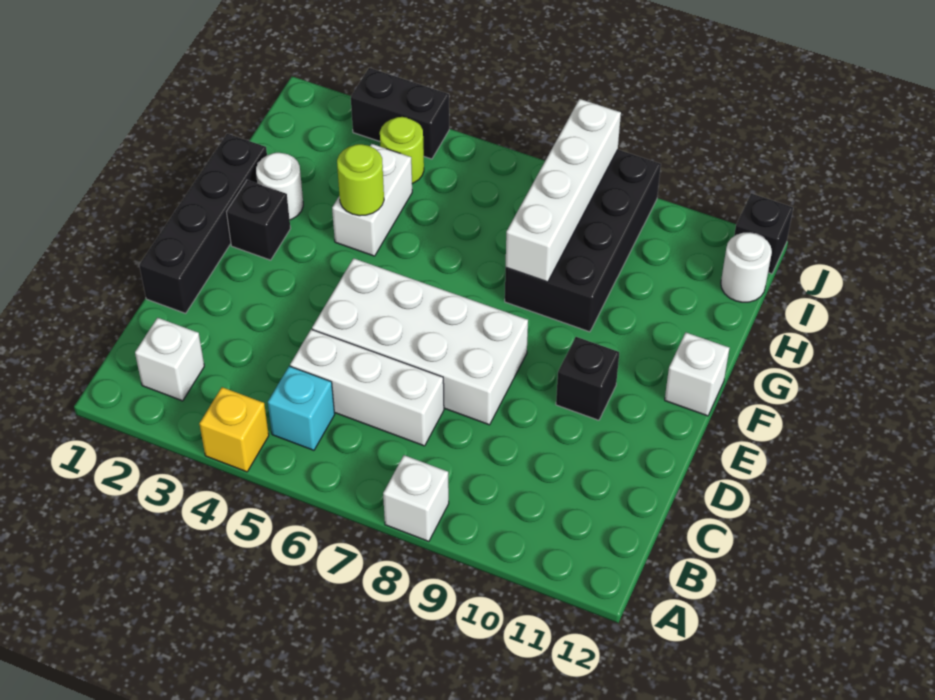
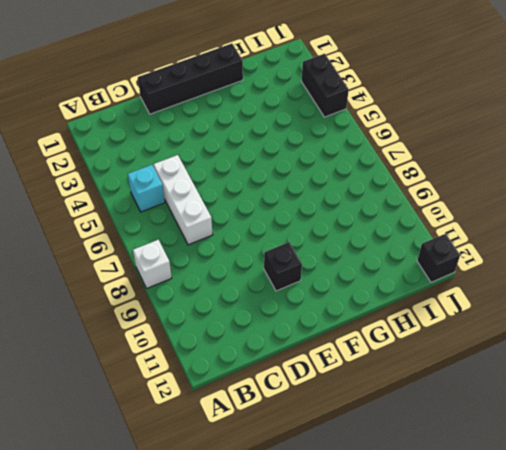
none -> yellow 1x1 brick [199,387,269,472]
none -> white 1x1 brick [135,318,204,401]
none -> white 2x4 brick [312,258,528,425]

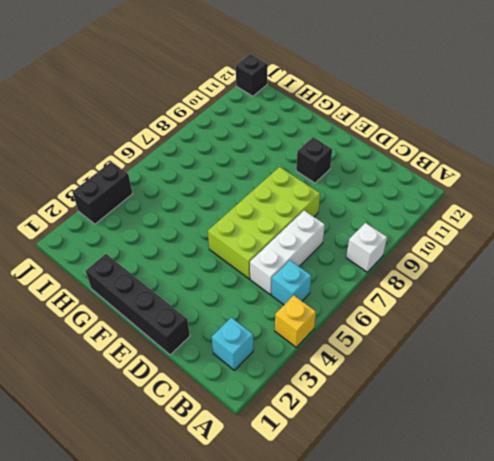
cyan 1x1 brick [212,318,253,370] -> white 1x1 brick [135,318,204,401]
lime 2x4 brick [208,167,320,279] -> white 2x4 brick [312,258,528,425]
none -> black 1x1 brick [227,180,290,260]
none -> white 1x1 brick [665,333,729,416]
none -> white 1x1 round brick [256,153,303,220]

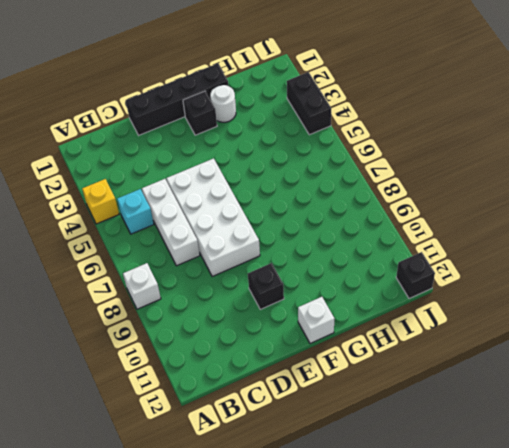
none -> white 1x1 brick [135,318,204,401]
none -> white 1x2 brick [332,144,412,256]
none -> black 2x4 brick [505,150,661,332]

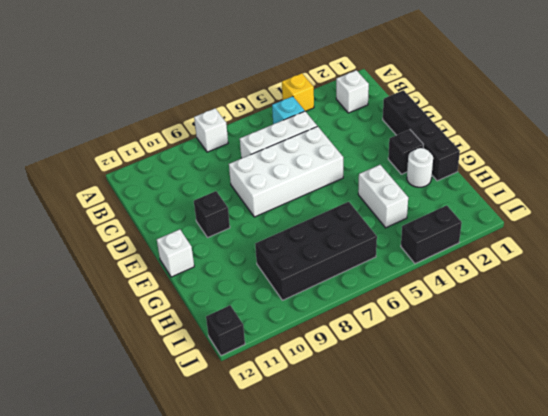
black 2x4 brick [255,202,377,300] -> black 2x4 brick turned to [505,150,661,332]
none -> lime 1x1 round brick [380,117,424,184]
none -> white 1x1 round brick [721,233,772,302]
none -> lime 1x1 round brick [337,144,384,216]

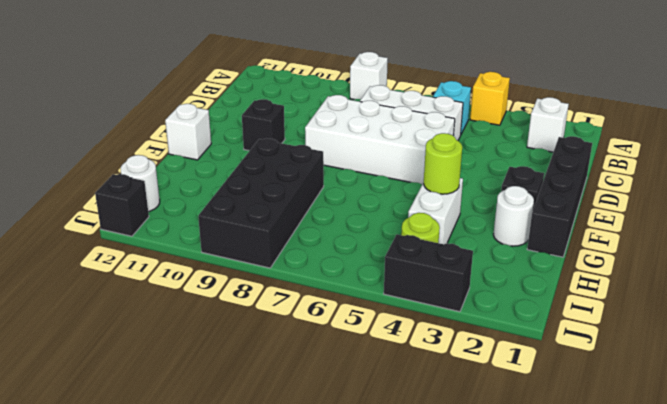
none -> white 1x4 brick [506,99,621,282]

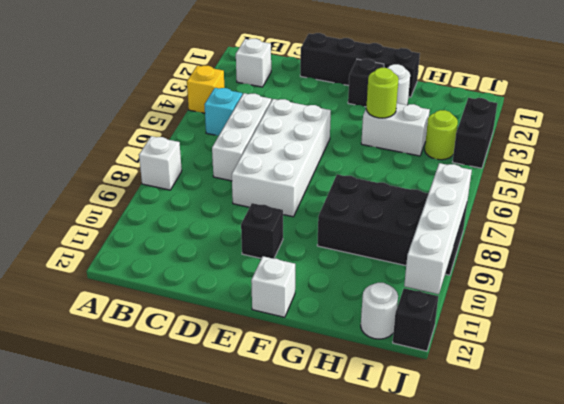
white 1x4 brick [404,163,472,294] -> white 1x4 brick turned to [506,99,621,282]

